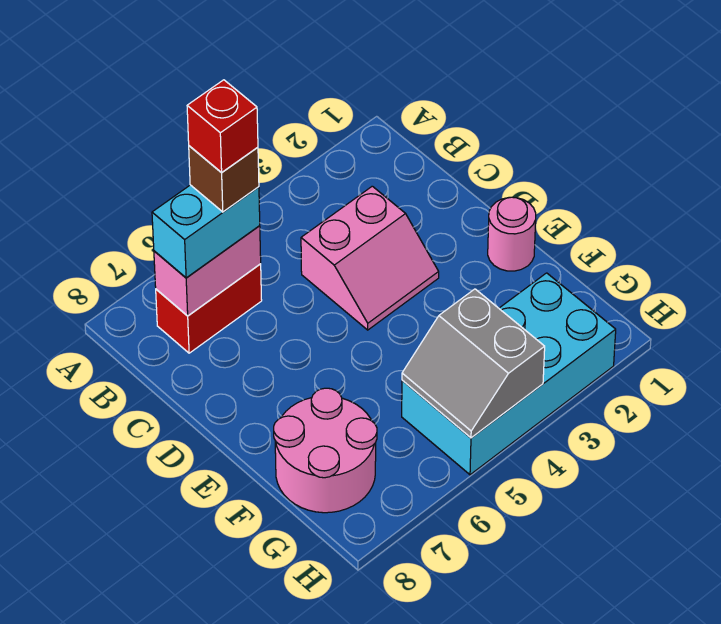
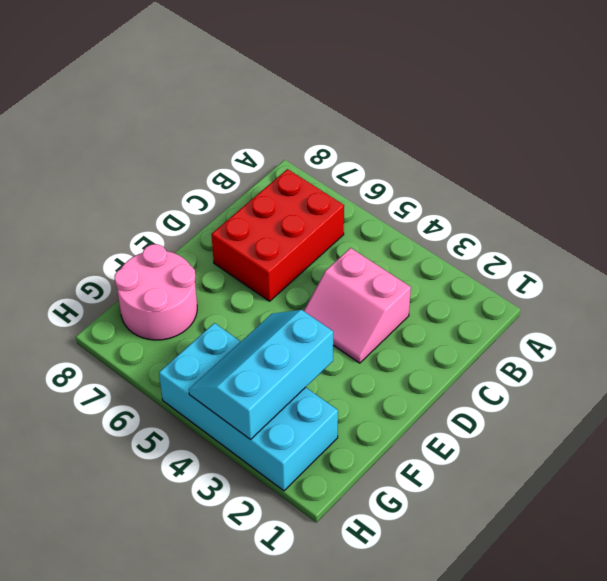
red 2x3 brick [211,169,344,301] -> red 1x2 brick [156,264,262,353]
cyan 2x3 slope [189,310,333,439] -> grey 2x2 slope [402,289,545,438]
none -> pink 1x1 round brick [488,197,536,271]
none -> pink 1x2 brick [154,226,261,316]

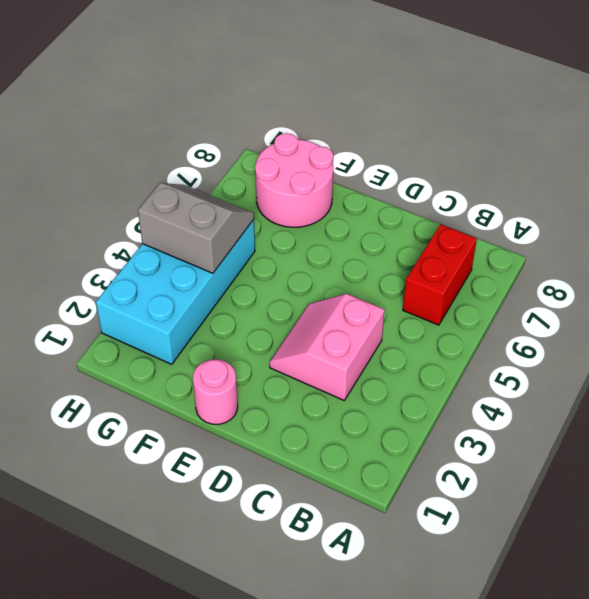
none -> pink 1x2 brick [154,226,261,316]
none -> cyan 1x2 brick [152,185,260,278]

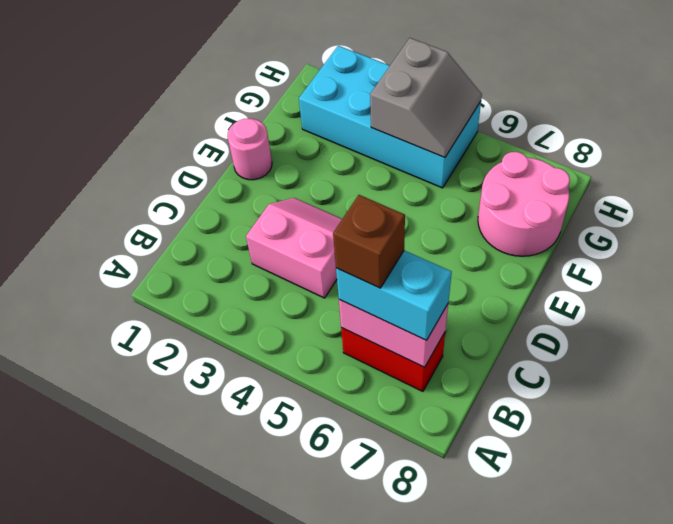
none -> red 1x1 brick [187,80,258,173]

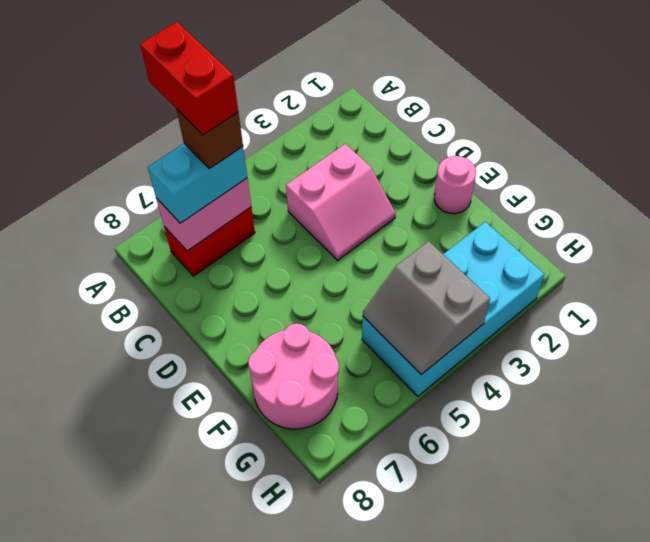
red 1x2 brick [140,22,238,135] -> red 1x1 brick [187,80,258,173]

